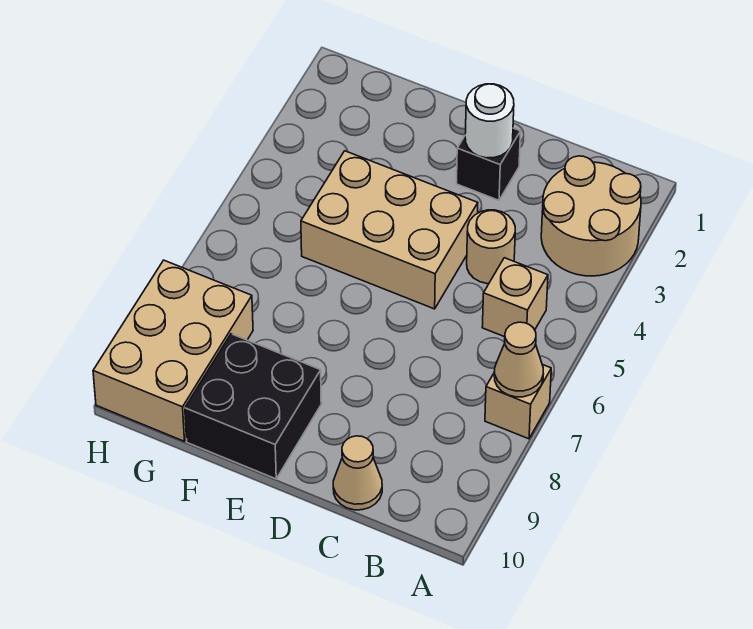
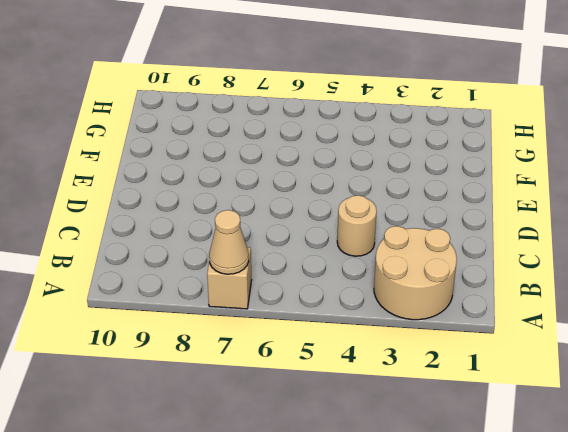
none -> tan 1x1 brick [482,258,548,337]
none -> tan 1x1 cone [333,436,382,510]

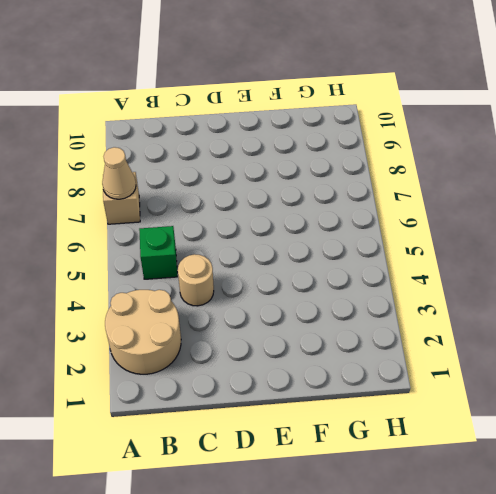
green 1x1 brick [139,226,177,279] -> tan 1x1 brick [482,258,548,337]
none -> tan 1x1 cone [333,436,382,510]
none -> black 1x1 brick [457,128,520,200]

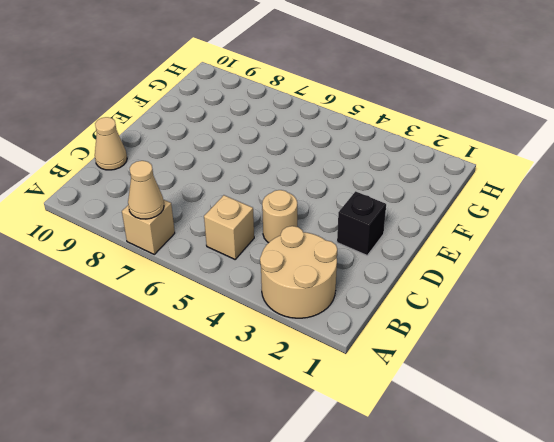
none -> tan 2x3 brick [301,151,478,309]
none -> black 2x2 brick [185,334,321,479]

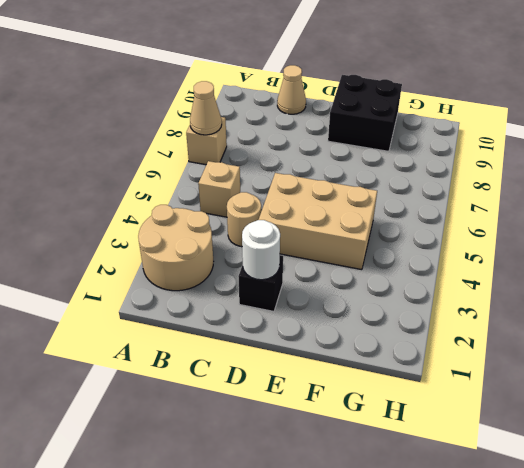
none -> tan 2x3 brick [93,260,253,441]

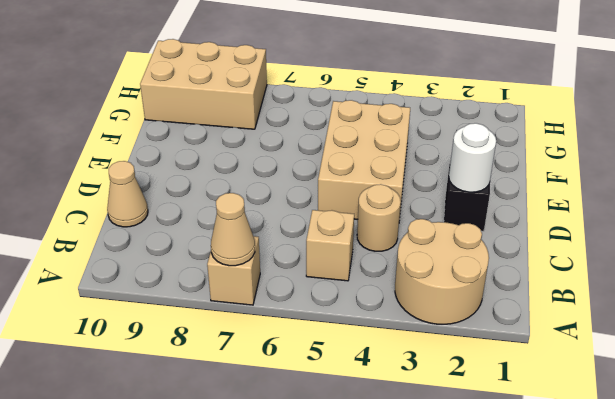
none -> black 2x2 brick [185,334,321,479]

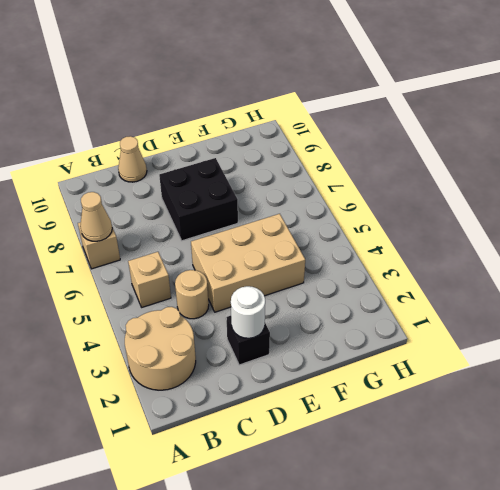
black 2x2 brick [159,158,238,241] -> black 2x2 brick moved to [185,334,321,479]
none -> tan 2x3 brick [93,260,253,441]

